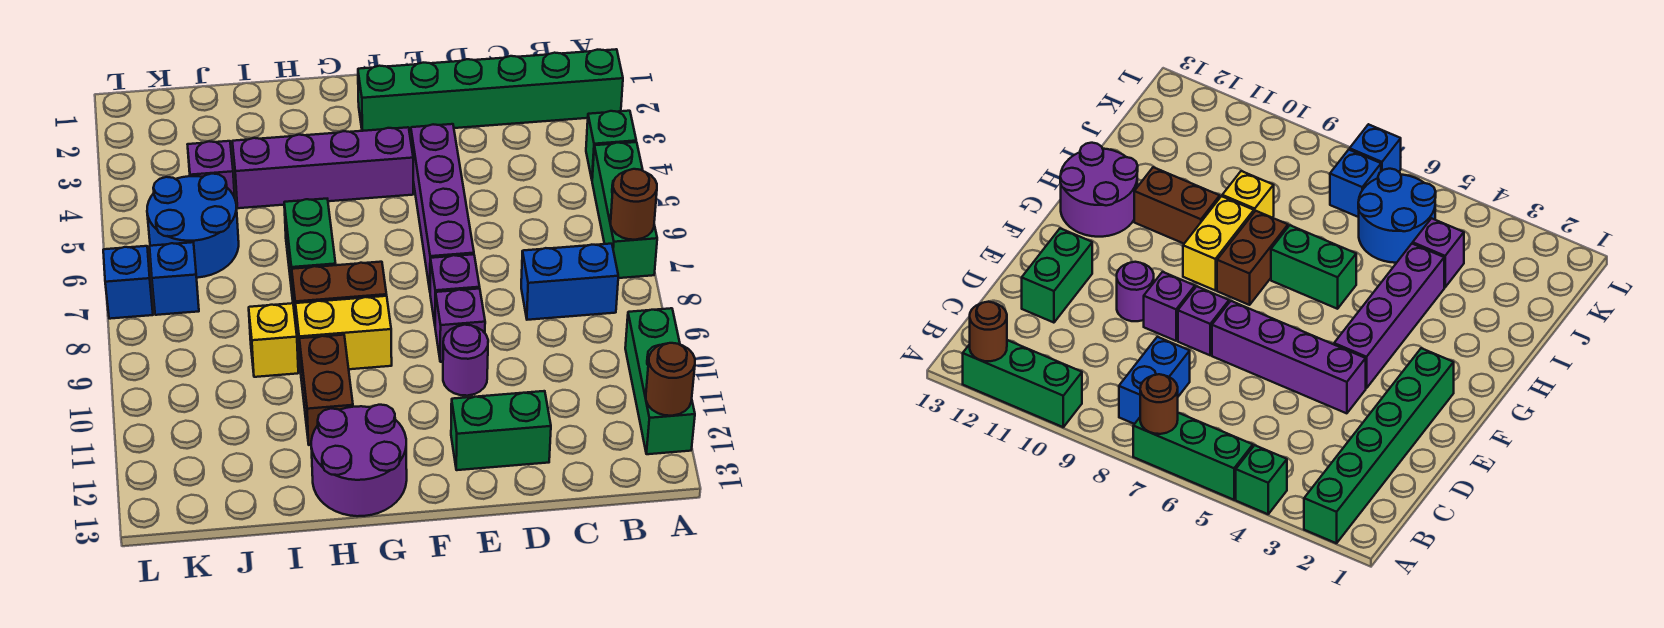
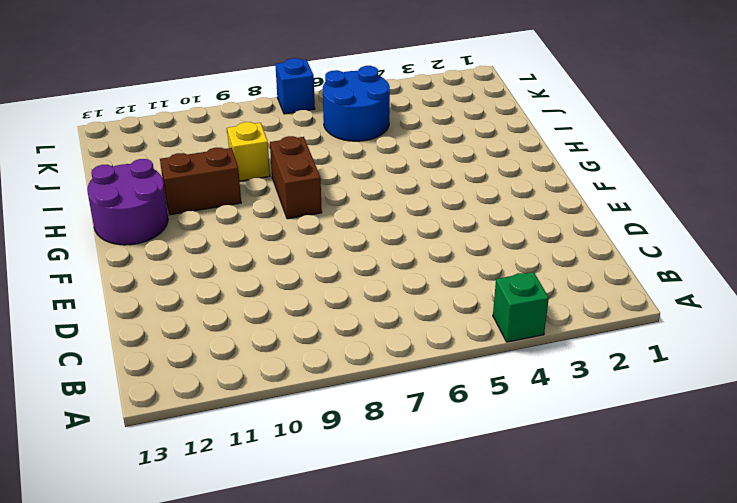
none -> green 1x6 brick [358,49,623,132]
none -> green 1x3 brick [592,142,657,278]
none -> green 1x3 brick [625,308,695,454]

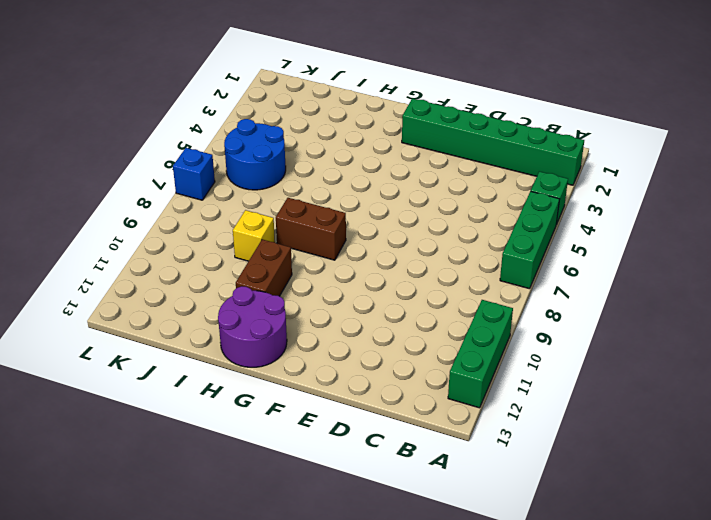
none -> blue 1x2 brick [521,244,618,320]
none -> green 1x2 brick [451,391,551,470]
none -> purple 1x4 brick [411,124,474,290]

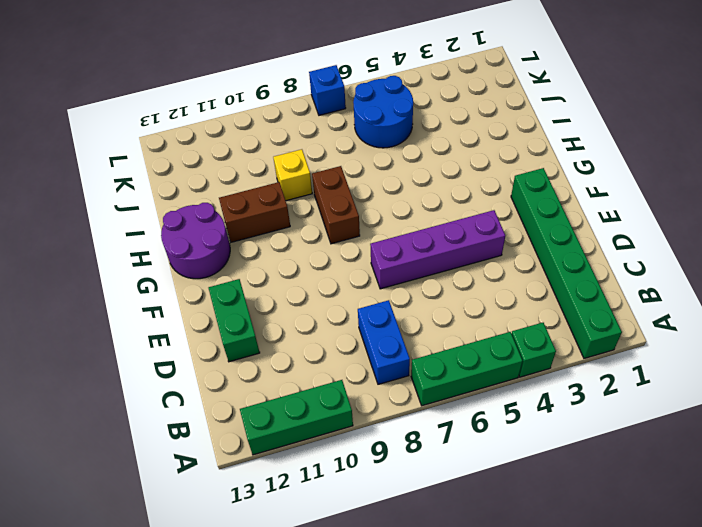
none -> purple 1x1 brick [430,254,480,323]
none -> purple 1x1 brick [435,289,485,362]
none -> purple 1x1 round brick [443,325,488,396]

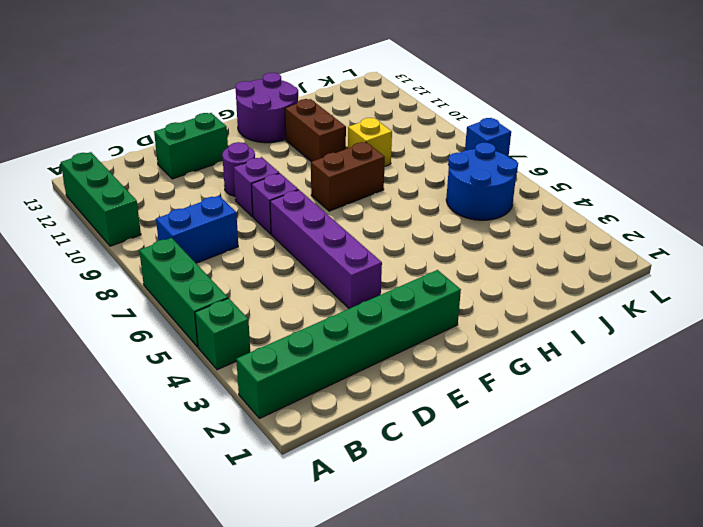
none -> purple 1x4 brick [232,127,413,208]
none -> yellow 1x2 brick [295,296,392,371]
none -> green 1x2 brick [284,199,336,299]

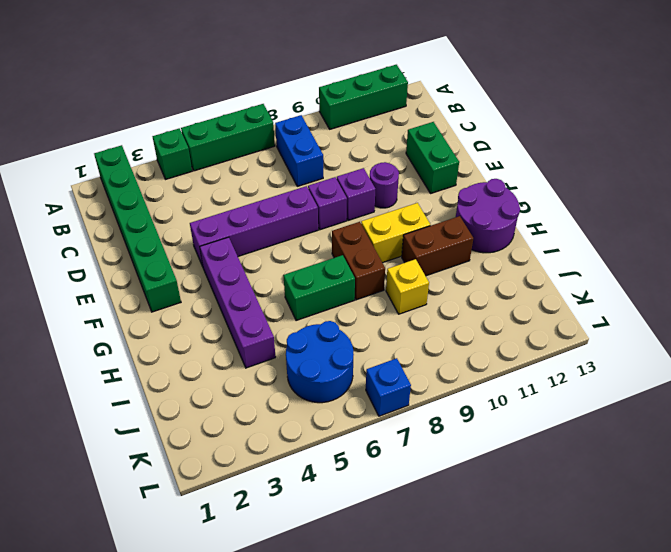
yellow 1x2 brick [361,203,430,263] -> yellow 1x2 brick turned to [295,296,392,371]
none -> purple 1x1 brick [187,141,235,198]
none -> blue 1x1 brick [150,242,199,315]
none -> brown 1x1 round brick [611,169,657,240]

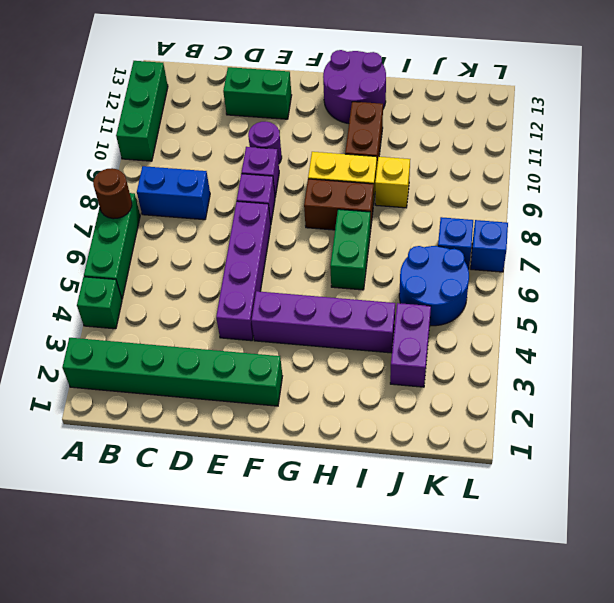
purple 1x2 brick [390,303,431,387] -> purple 1x1 brick [187,141,235,198]
none -> brown 1x1 round brick [646,343,695,416]

